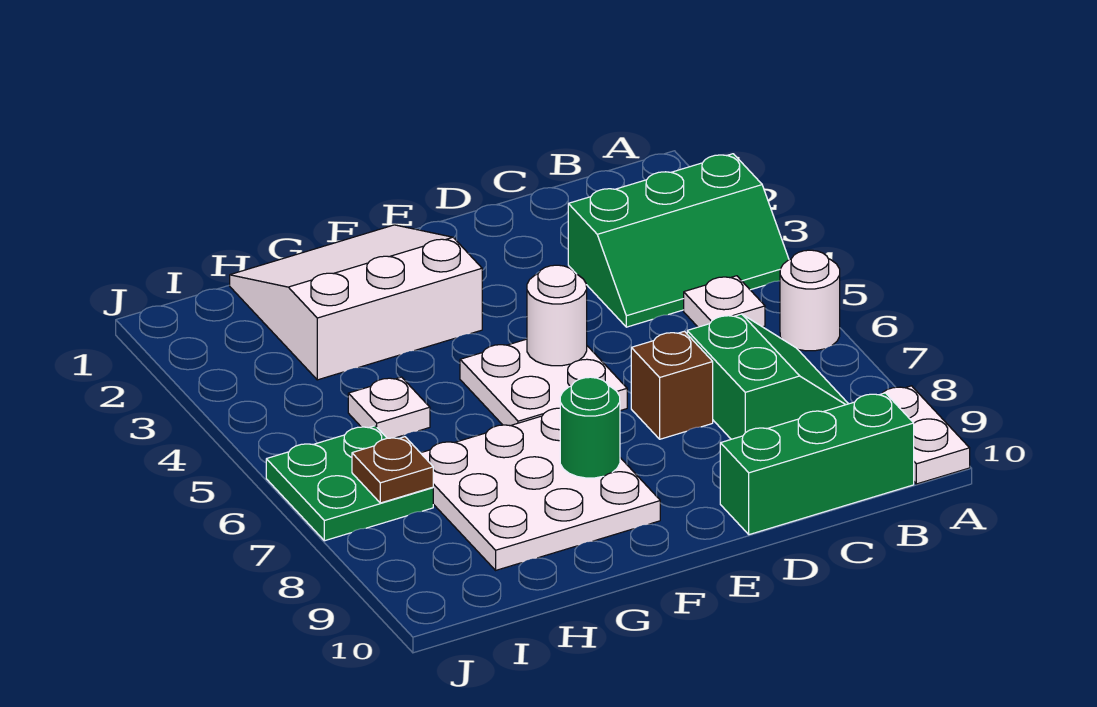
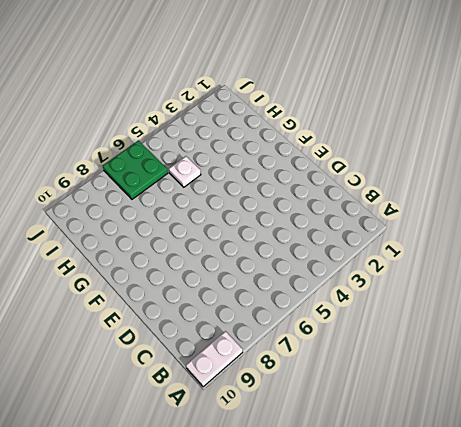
none -> green 2x3 slope [568,154,789,327]
none -> white 1x1 round brick [780,250,840,351]
none -> white 1x1 plate [684,276,765,327]

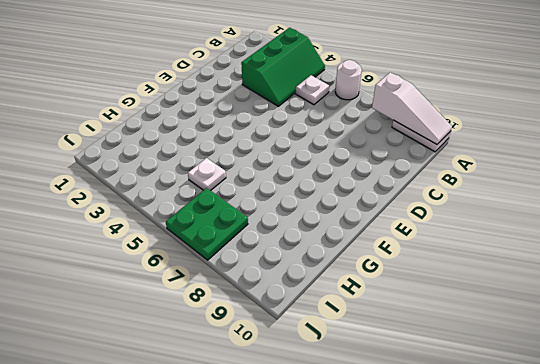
white 1x3 slope [372,72,452,144] -> none
none -> green 2x2 slope [687,314,848,439]
none -> green 1x3 brick [720,393,914,535]
none -> brown 1x1 brick [631,331,713,439]

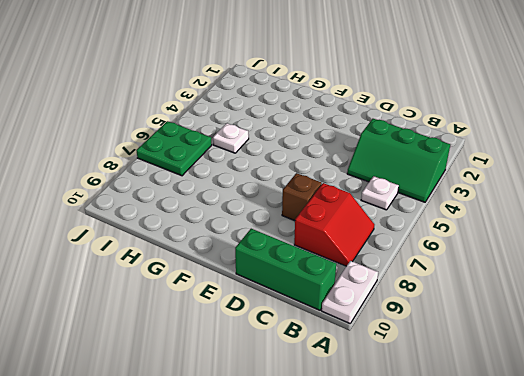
red 2x2 slope [294,183,375,266] -> green 2x2 slope [687,314,848,439]
none -> white 1x1 round brick [780,250,840,351]
none -> white 2x2 plate [460,339,627,426]
none -> white 3x3 slope [230,225,482,380]

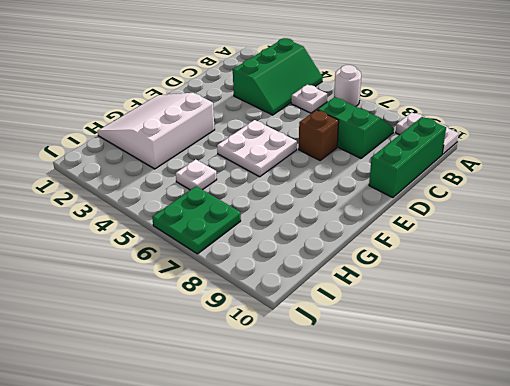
none -> white 3x3 plate [421,408,660,570]
none -> white 1x1 round brick [527,265,587,366]
none -> green 1x1 round brick [560,377,620,478]

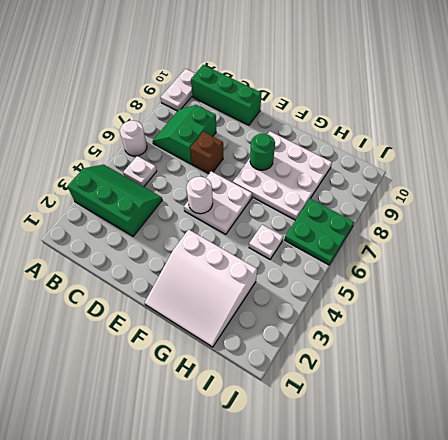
none -> brown 1x1 plate [352,437,433,503]

